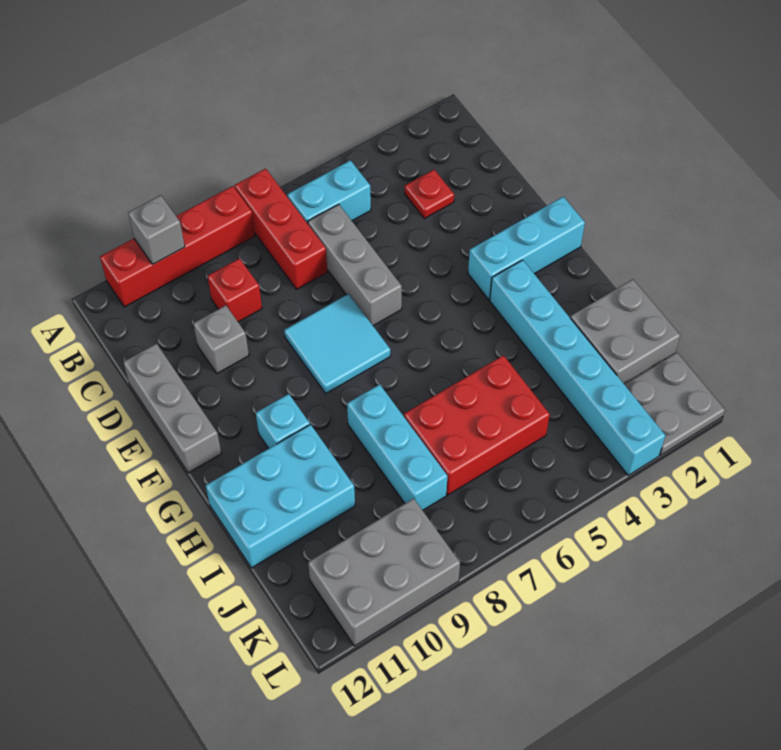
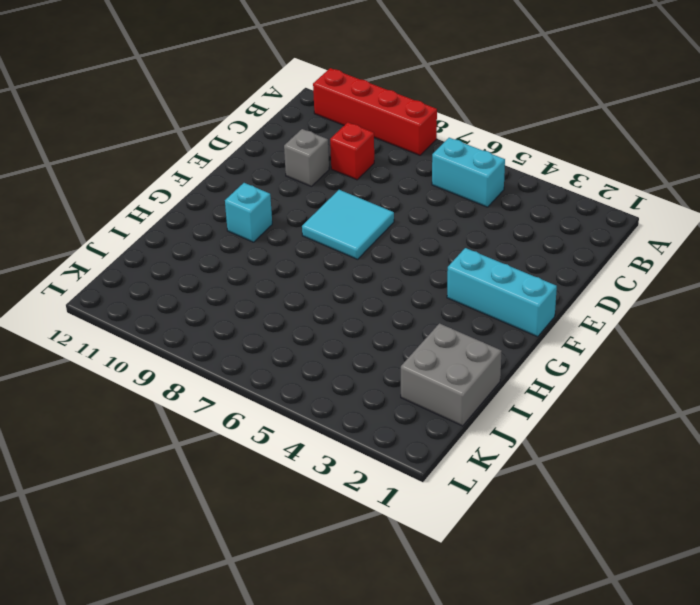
none -> red 1x3 brick [235,169,327,289]
none -> red 1x1 plate [405,170,454,218]
none -> grey 1x3 brick [308,204,402,326]

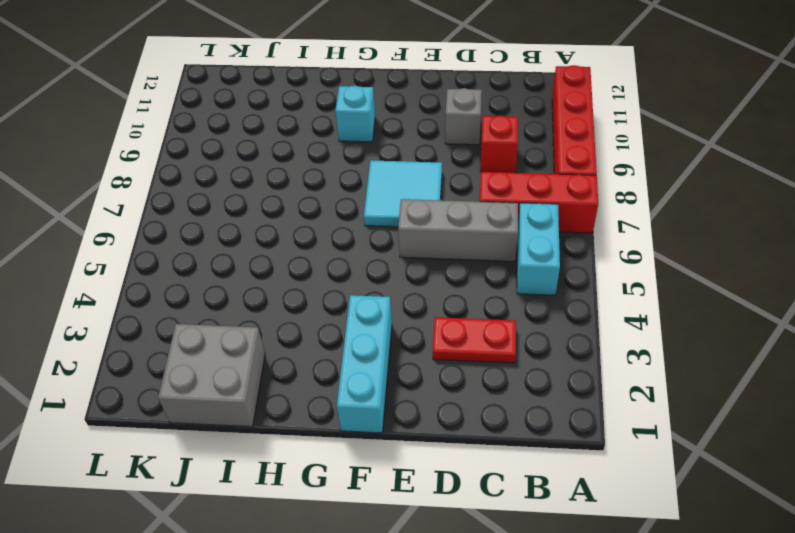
red 1x2 plate [433,317,516,363] -> red 1x1 plate [405,170,454,218]
none -> grey 1x3 brick [123,344,221,473]
none -> cyan 1x6 brick [490,260,665,475]
none -> cyan 1x3 brick [347,384,447,510]

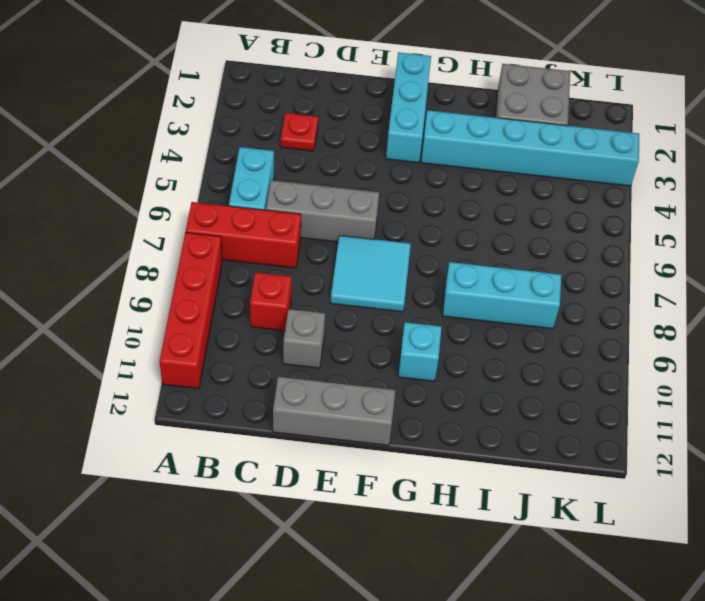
none -> cyan 2x3 brick [205,425,355,568]
none -> red 2x3 brick [404,355,550,495]
none -> grey 2x2 plate [624,352,725,455]

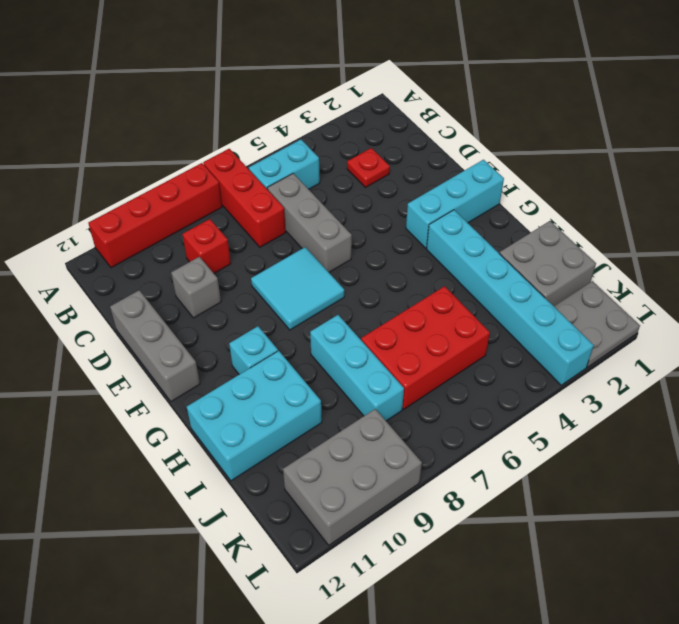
none -> grey 1x1 brick [128,195,185,264]

